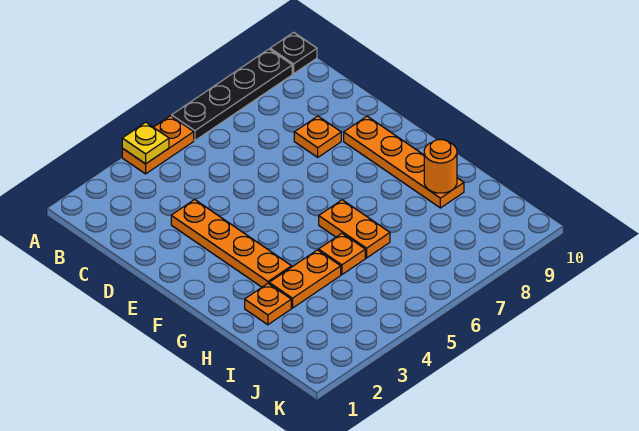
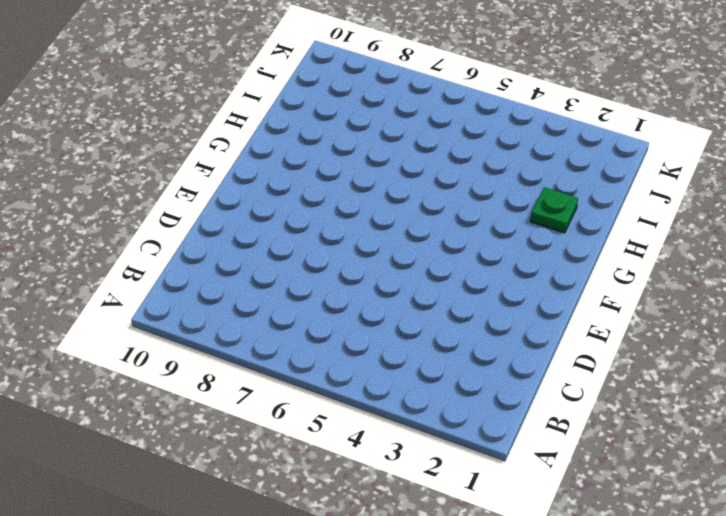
green 1x1 plate [530,187,578,233] -> orange 1x1 plate [245,284,291,325]
none -> orange 1x2 plate [122,116,194,174]
none -> black 1x4 plate [172,49,292,140]
none -> black 1x1 plate [270,32,317,74]

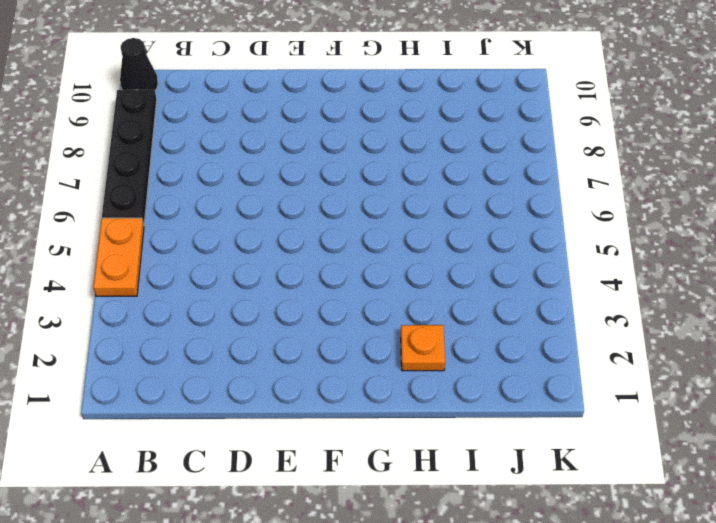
black 1x1 cone [120,38,158,90] -> black 1x1 plate [270,32,317,74]
none -> orange 1x4 plate [171,200,292,287]
none -> orange 1x1 plate [294,116,341,157]
none -> orange 1x4 plate [344,116,464,208]

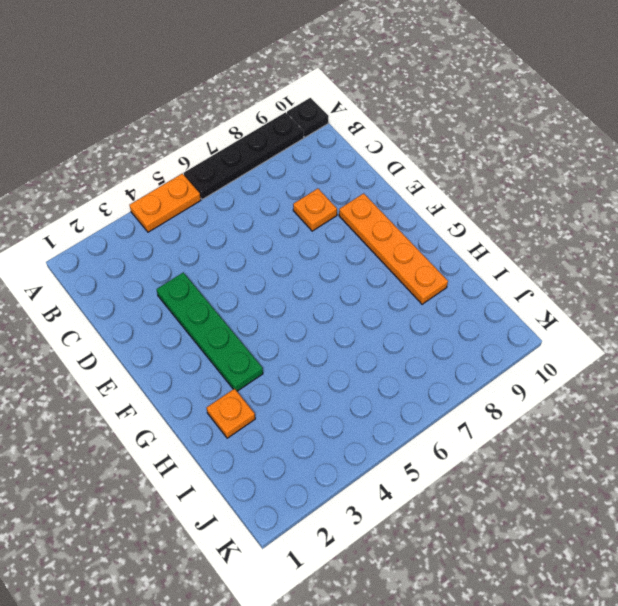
green 1x4 plate [157,272,263,391] -> orange 1x4 plate [171,200,292,287]
none -> orange 1x2 plate [319,200,390,258]
none -> orange 1x2 plate [269,250,341,308]
none -> orange 1x1 plate [319,233,365,275]

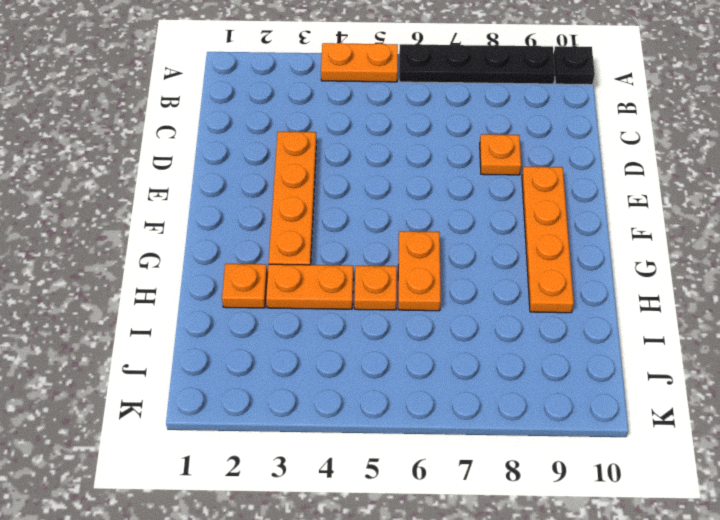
none -> yellow 1x1 plate [122,122,169,164]
none -> orange 1x1 round brick [424,140,457,193]

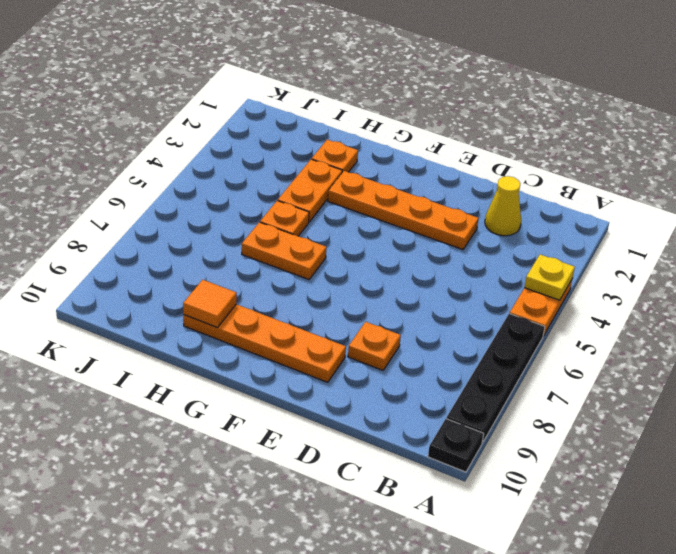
yellow 1x1 cone [485,176,521,236] -> none
orange 1x1 tile [183,280,237,327] -> orange 1x1 round brick [424,140,457,193]

